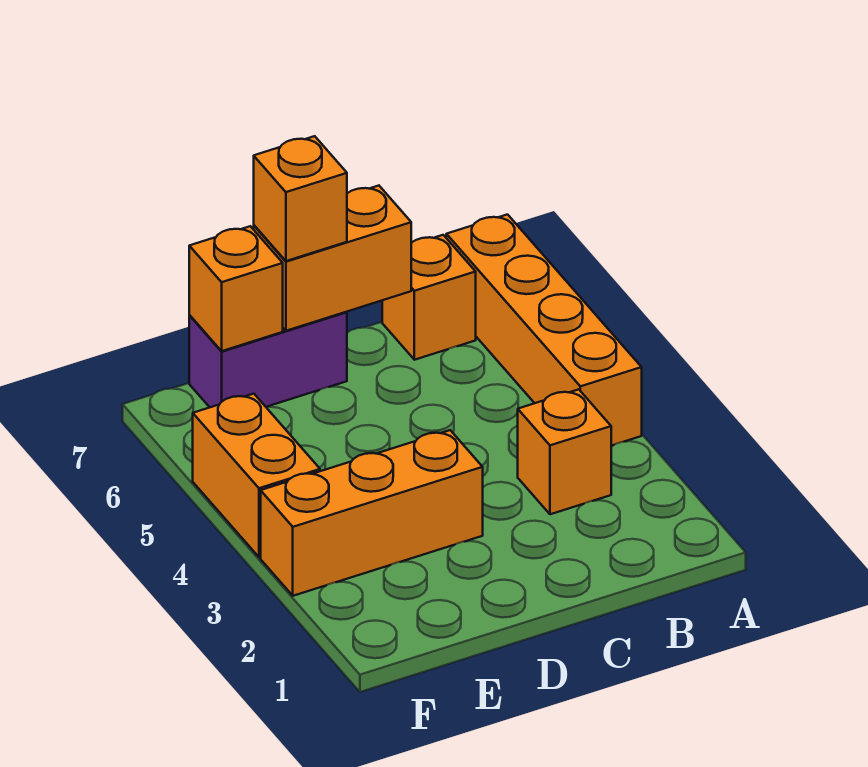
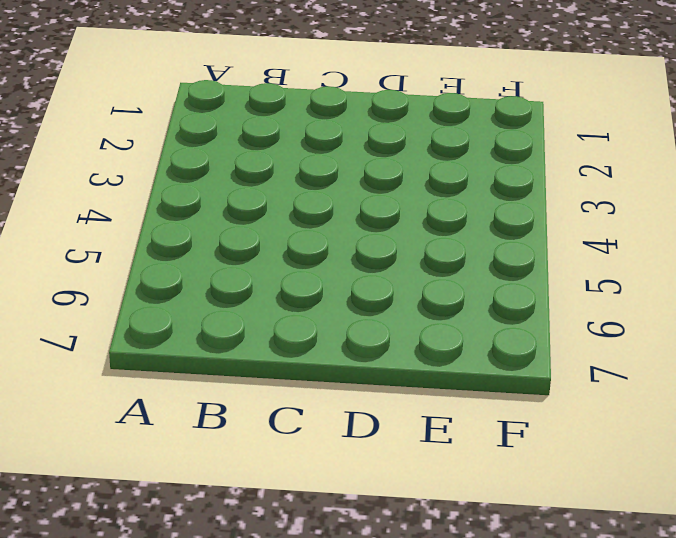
none -> orange 1x4 brick [446,215,642,446]
none -> orange 1x1 brick [518,389,611,514]

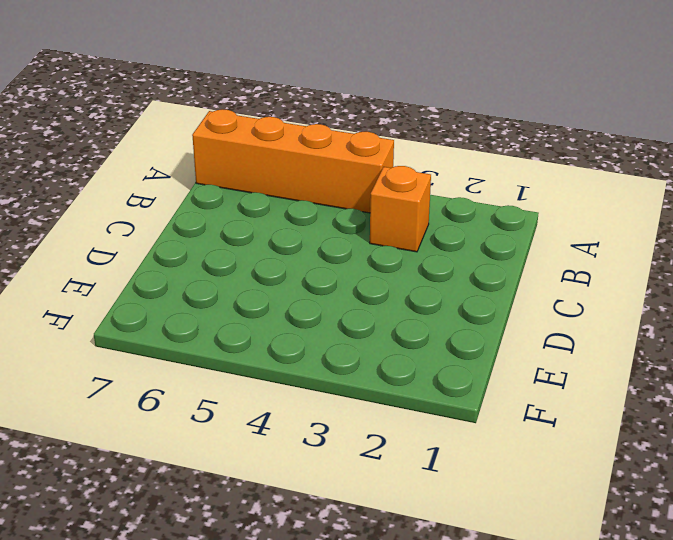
none -> orange 1x1 brick [382,235,476,360]
none -> orange 1x3 brick [261,430,483,596]

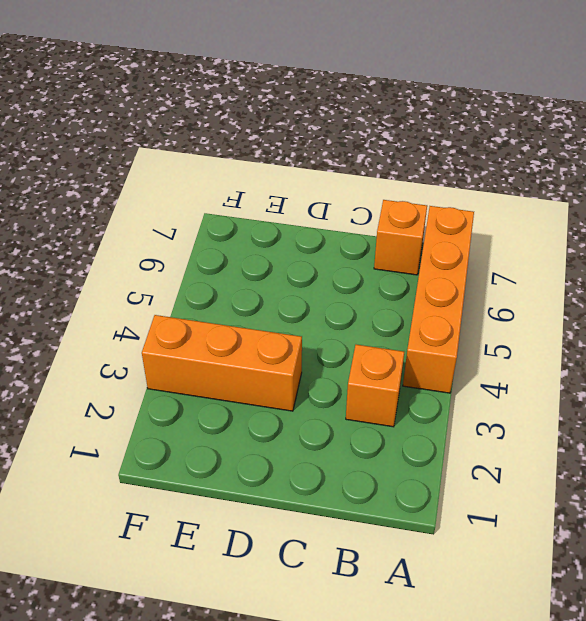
none -> purple 1x2 brick [189,312,347,407]
none -> orange 1x2 brick [193,394,320,557]

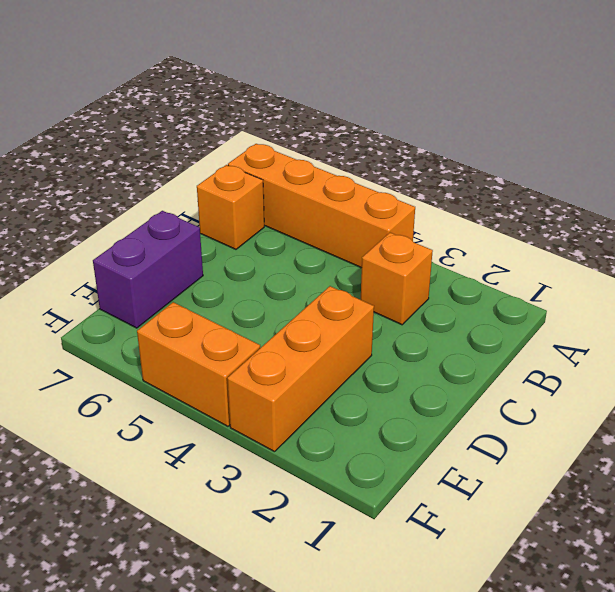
none -> orange 1x2 brick [254,186,411,331]
none -> orange 1x1 brick [189,226,283,351]

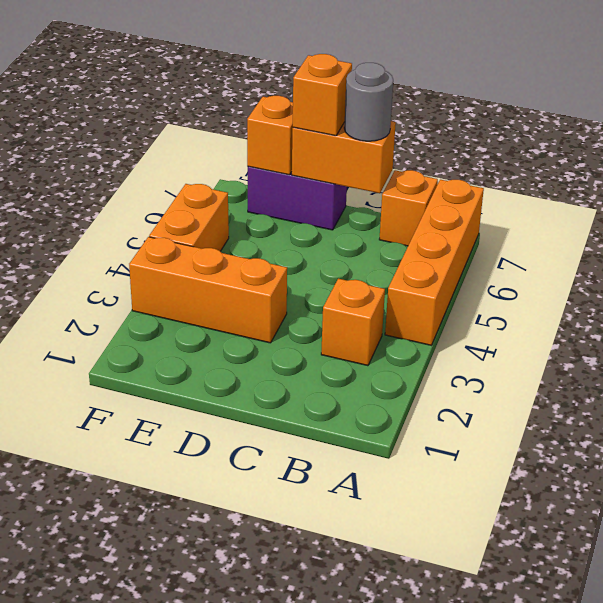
grey 1x1 round brick [344,63,393,141] -> none

